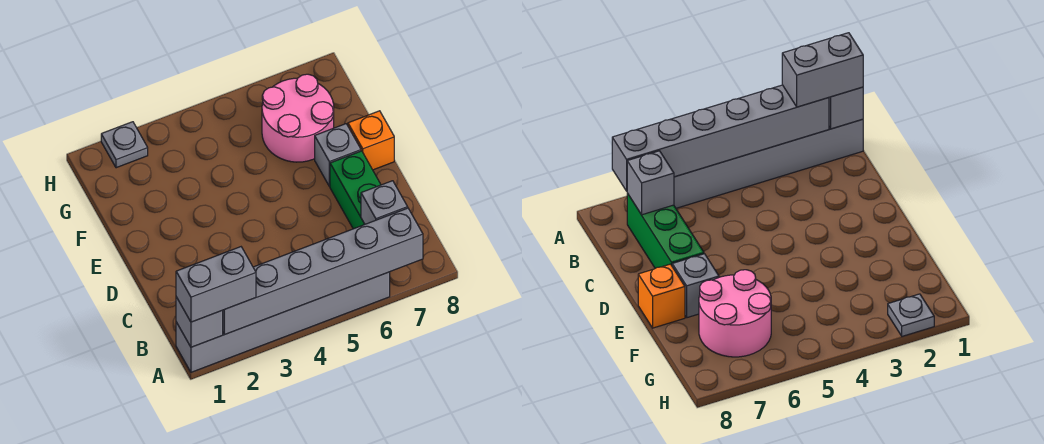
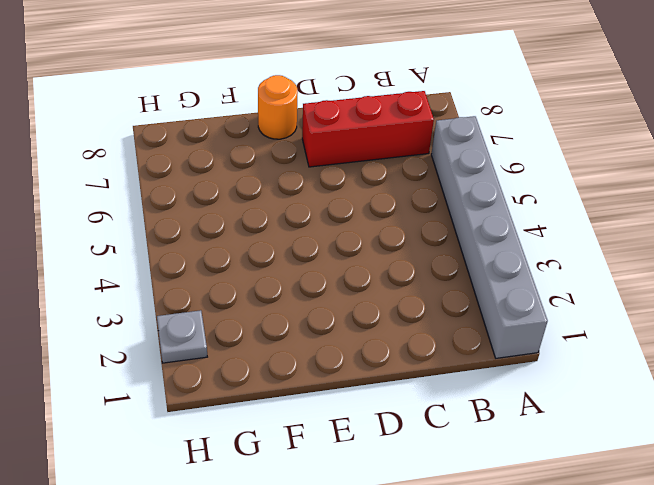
red 1x3 brick [302,91,434,167] -> green 1x3 brick [330,151,381,229]
orange 1x1 round brick [258,75,298,139] -> orange 1x1 brick [348,111,394,170]
none -> grey 1x1 brick [315,124,361,186]
none -> pink 2x2 round brick [262,74,334,162]

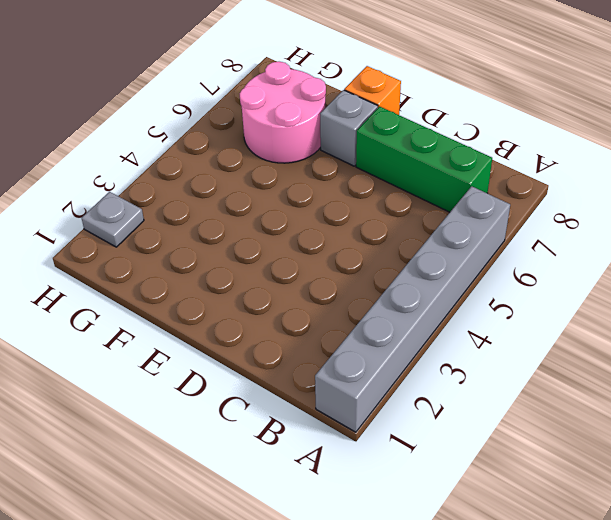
none -> grey 1x1 brick [176,297,223,347]
none -> grey 1x6 brick [223,208,423,334]

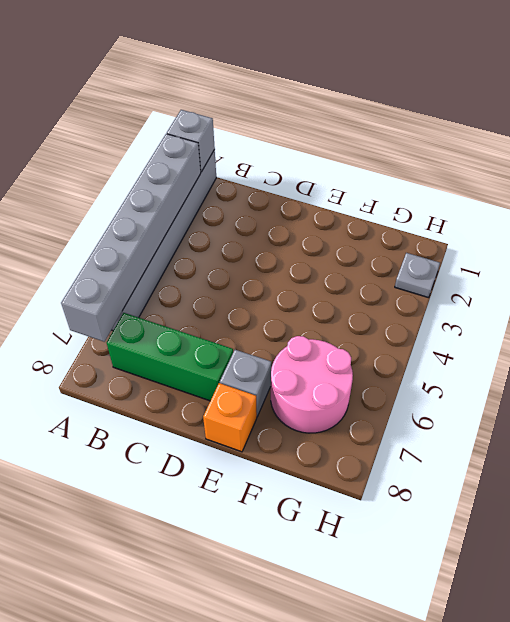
none -> grey 1x1 brick [361,181,408,224]
none -> grey 1x2 brick [176,247,256,322]

